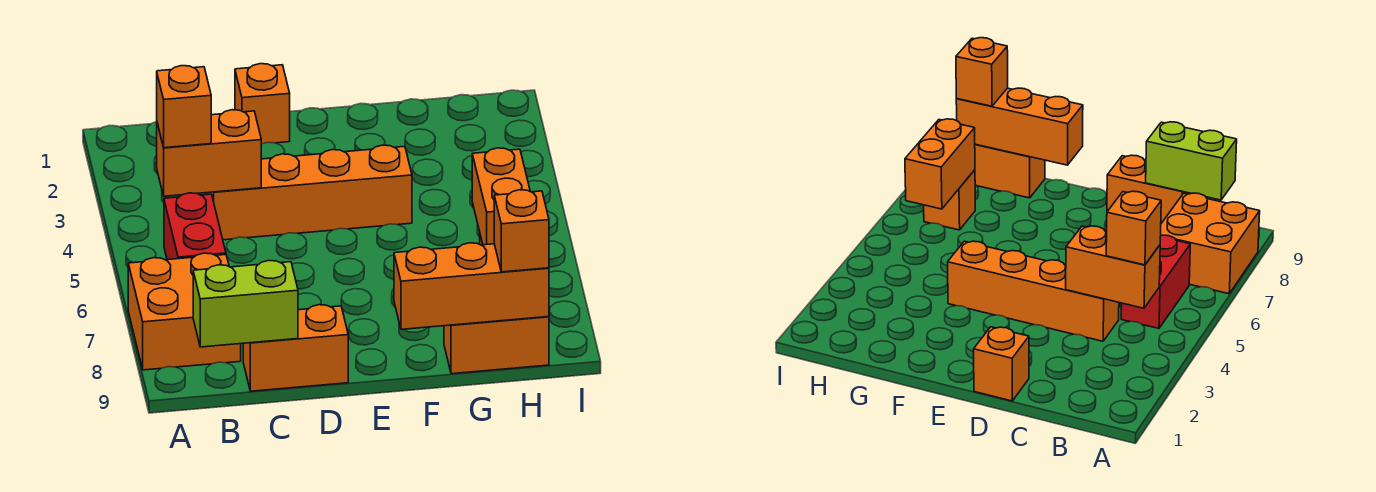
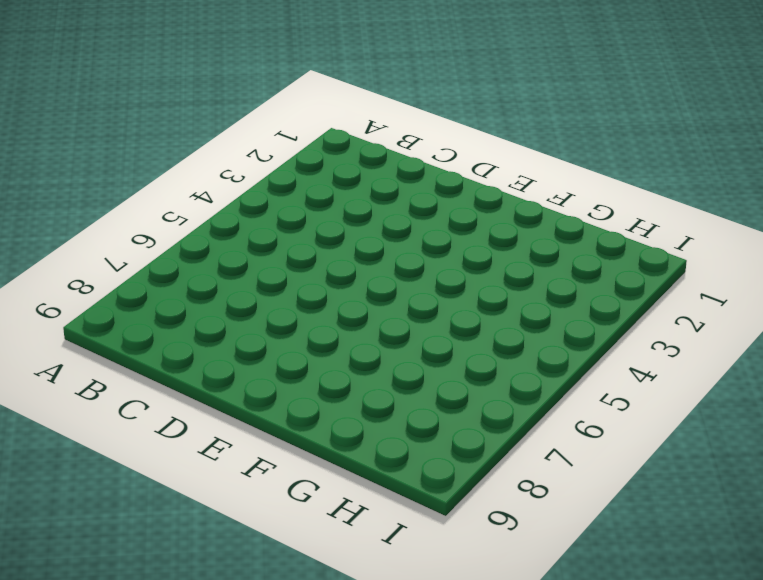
none -> orange 2x2 brick [128,253,241,370]
none -> red 1x2 brick [164,193,226,260]
none -> orange 1x4 brick [207,145,412,240]

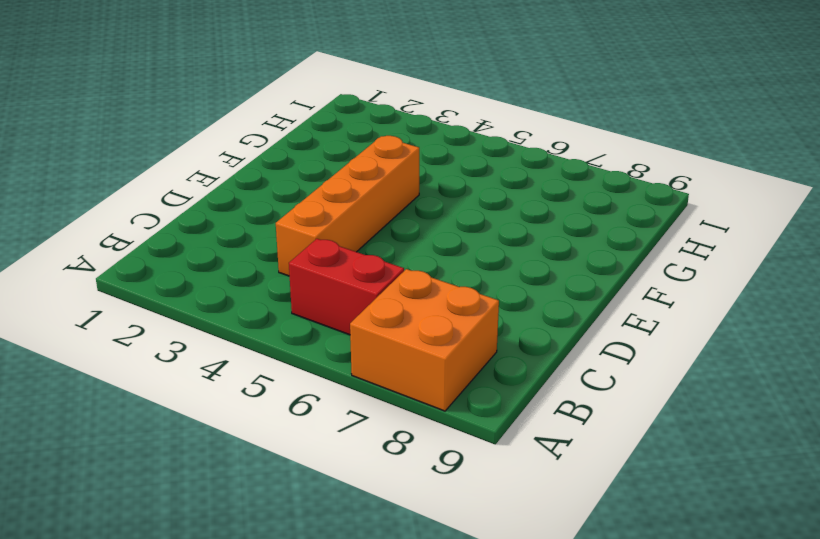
none -> orange 1x2 brick [243,305,348,391]
none -> orange 1x1 brick [235,64,290,144]
none -> orange 1x2 brick [444,317,549,374]

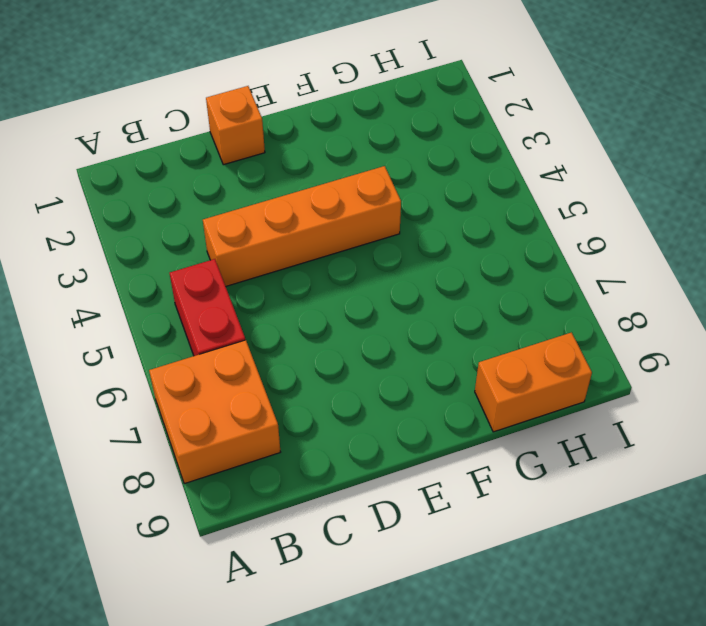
none -> orange 1x2 brick [243,305,348,391]
none -> orange 1x1 brick [924,170,975,230]
none -> orange 1x2 brick [157,110,261,196]

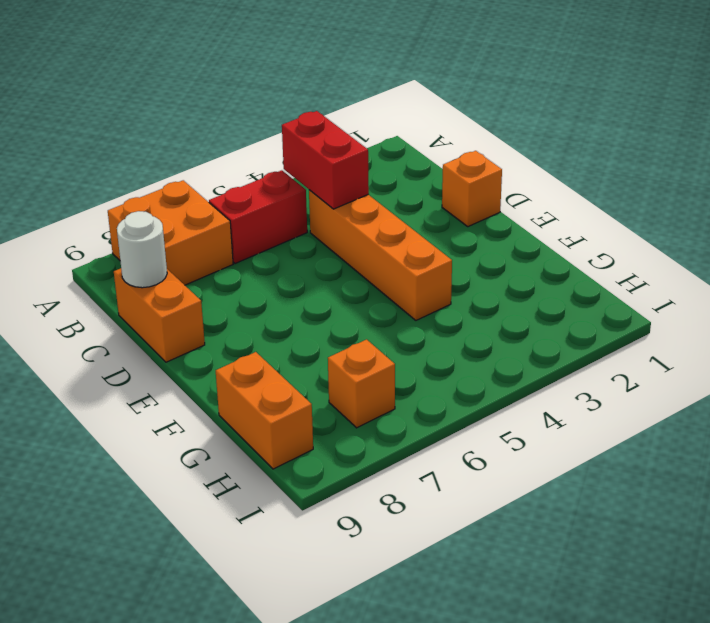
red 1x2 brick [282,111,369,209] -> orange 1x2 brick [157,110,261,196]
white 1x1 round brick [117,211,167,288] -> lime 1x2 brick [193,260,298,347]
none -> orange 1x3 brick [394,243,549,329]
none -> orange 1x2 brick [472,148,530,245]
none -> orange 1x1 brick [157,66,211,148]

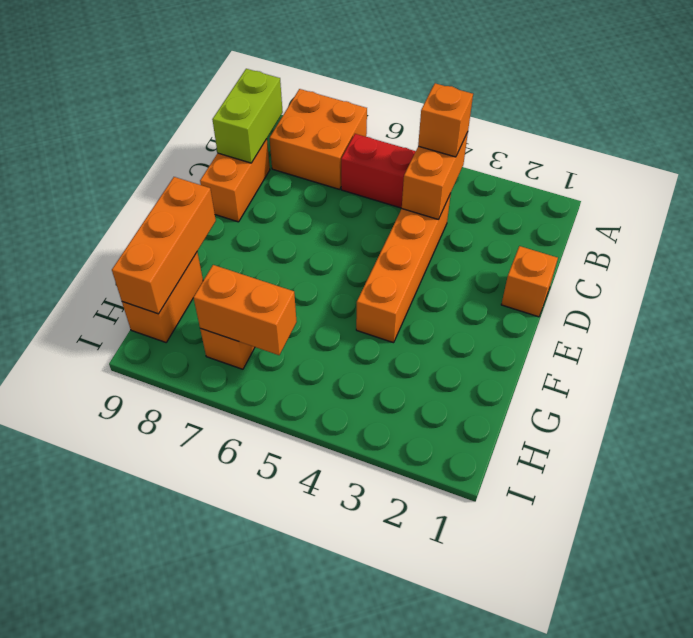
none -> orange 1x1 brick [494,190,549,272]

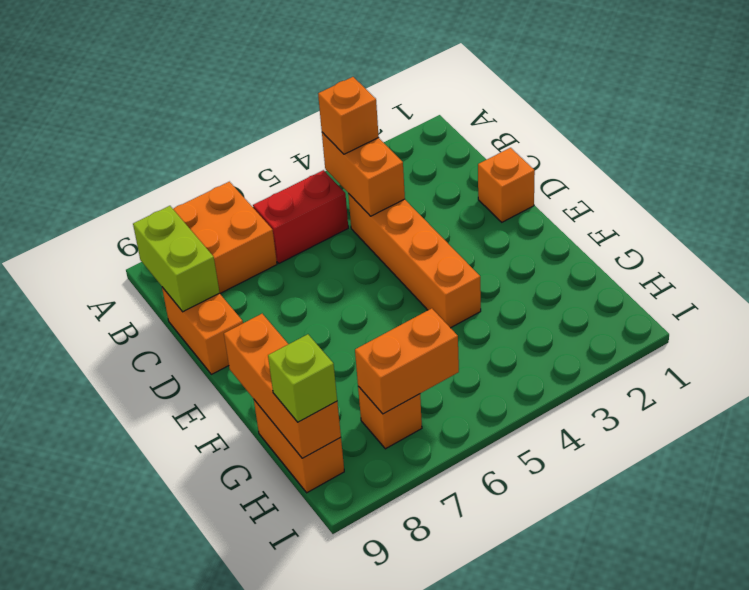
lime 1x1 brick [268,334,337,422] -> orange 1x1 brick [494,190,549,272]

